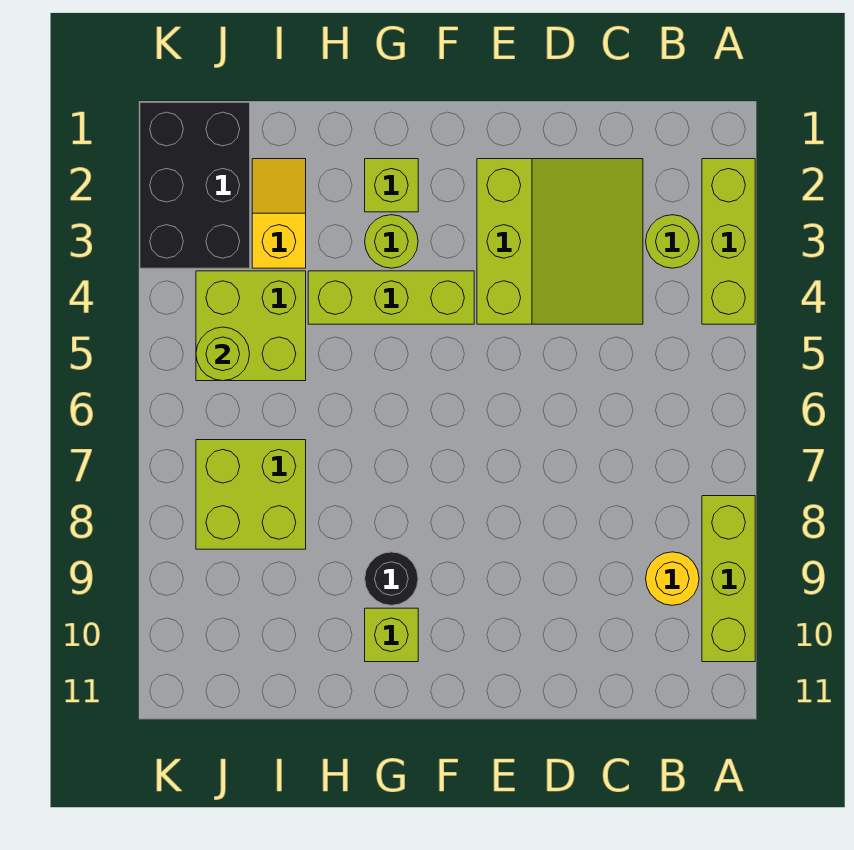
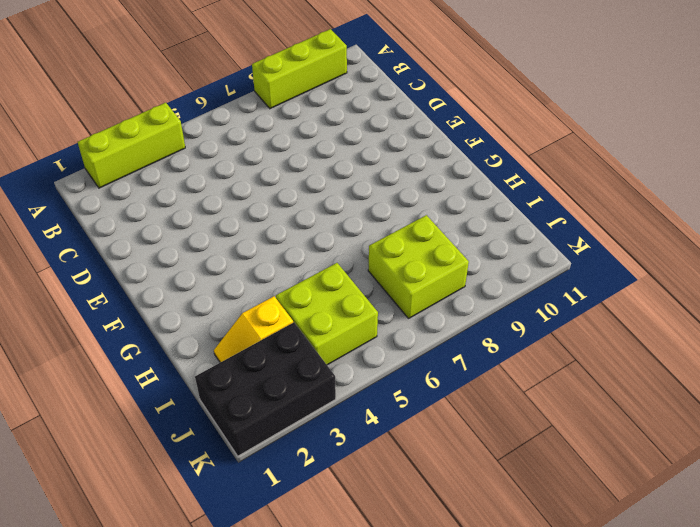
none -> lime 1x1 round brick [646,215,699,268]
none -> yellow 1x1 round brick [646,552,699,605]
none -> lime 3x3 slope [477,159,643,324]

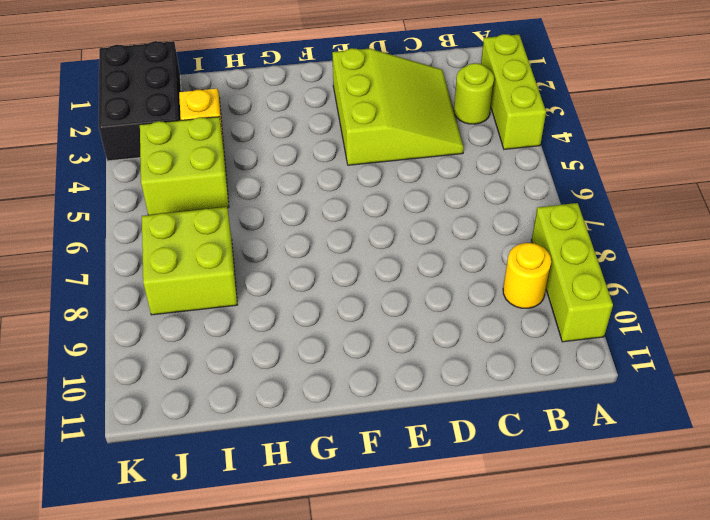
none -> lime 1x3 brick [308,271,474,324]
none -> lime 1x1 brick [365,159,418,212]
none -> lime 1x1 round brick [365,215,418,268]

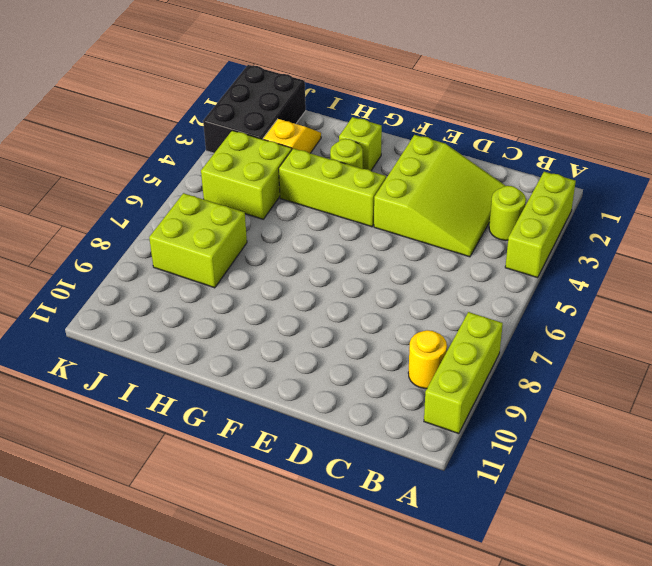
none -> black 1x1 round brick [365,552,418,605]
none -> lime 1x1 brick [365,608,418,662]
none -> lime 1x1 round brick [196,327,250,381]

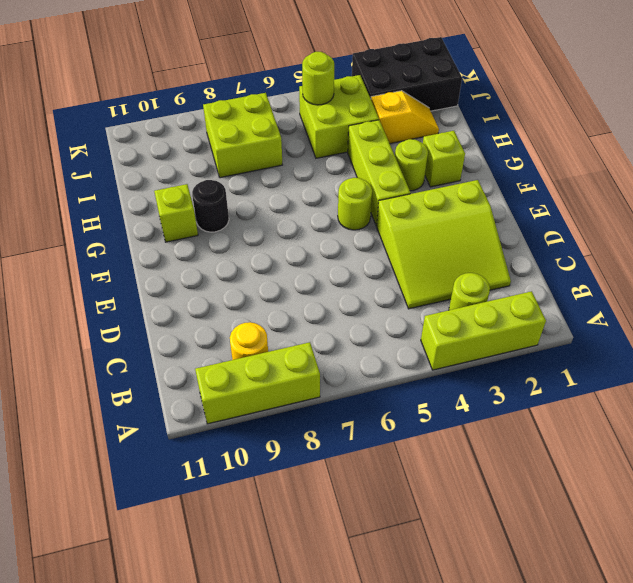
lime 1x1 round brick [338,178,372,230] -> none

